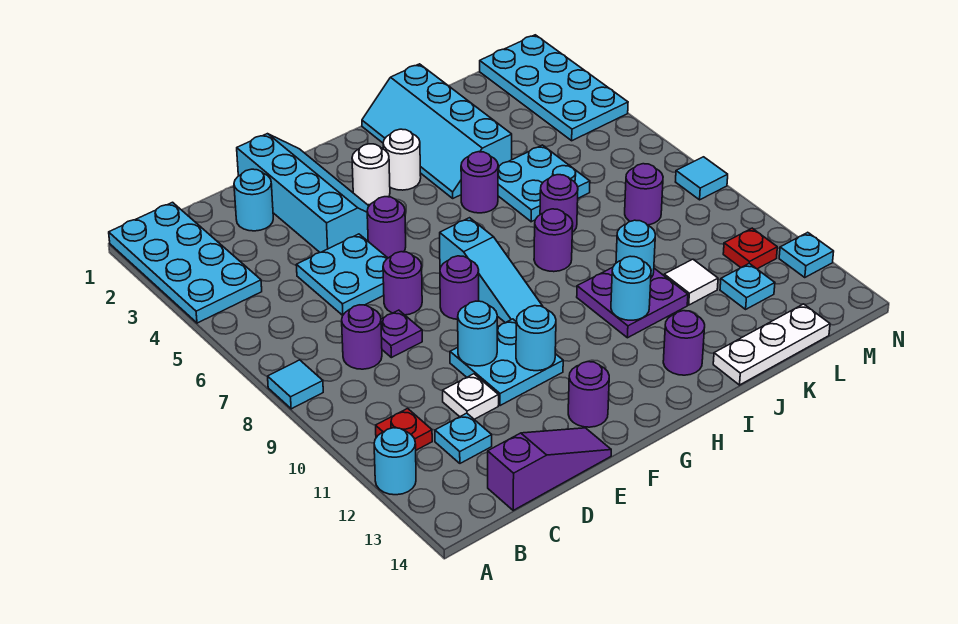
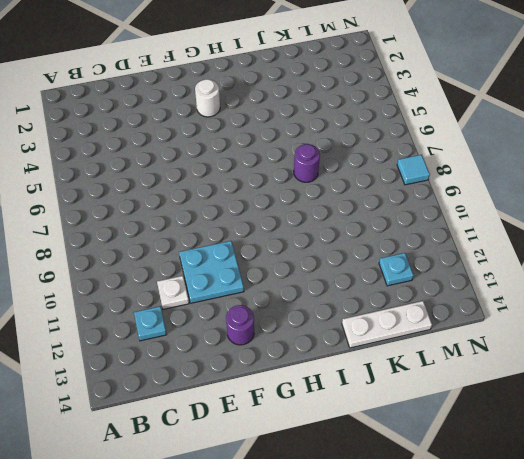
none -> cyan 2x4 plate [109,202,262,323]
none -> cyan 1x1 tile [268,360,323,409]
none -> cyan 1x1 round brick [374,428,416,495]
none -> red 1x1 plate [376,408,432,450]

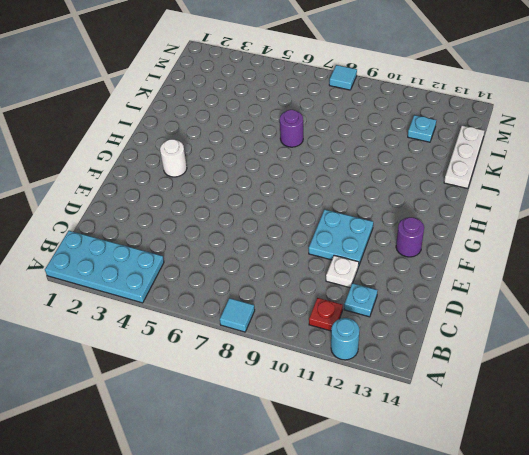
none -> purple 1x1 round brick [342,305,382,369]
none -> purple 1x3 slope [488,428,611,510]
none -> cyan 1x1 round brick [234,169,273,231]
none -> cyan 2x2 plate [296,234,388,315]

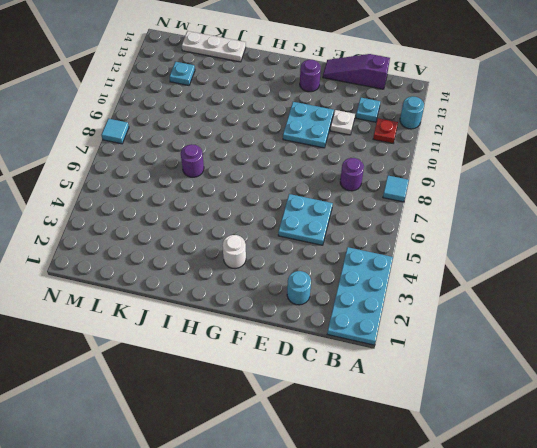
none -> purple 1x1 plate [381,310,422,358]
none -> cyan 2x4 slope [237,134,369,252]
none -> purple 1x1 round brick [383,252,422,315]
none -> purple 1x1 round brick [367,197,406,258]

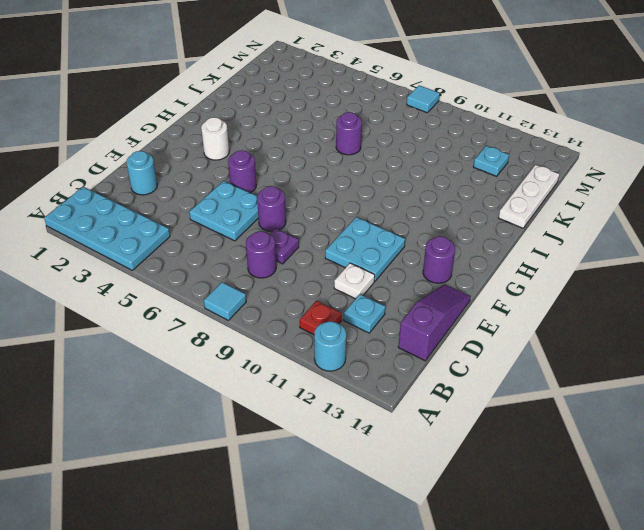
none -> cyan 2x4 slope [237,134,369,252]
none -> purple 1x1 round brick [440,256,479,319]
none -> cyan 1x3 slope [440,218,543,323]
none -> white 1x1 round brick [383,129,421,190]

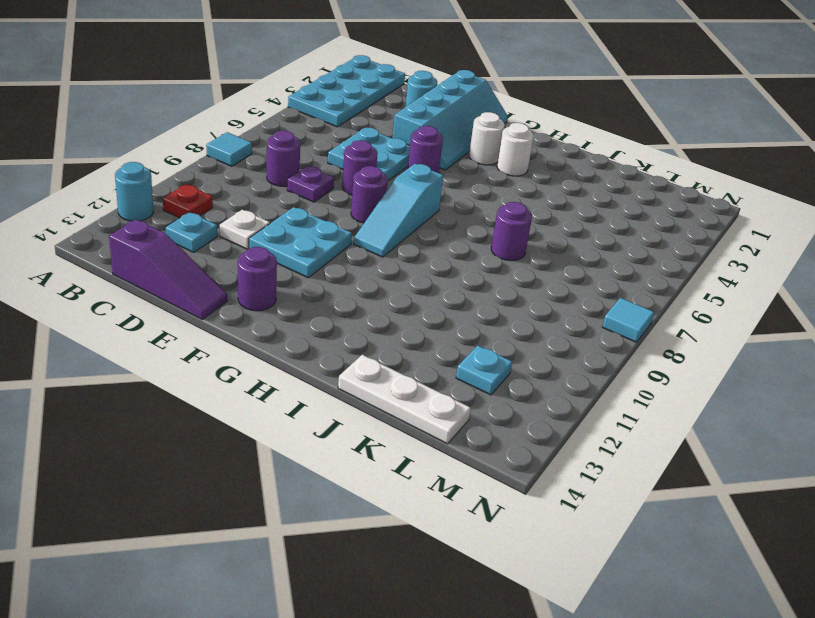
none -> cyan 2x4 slope [362,64,512,198]
none -> purple 1x1 round brick [461,152,498,213]
none -> purple 1x1 round brick [534,209,573,272]
none -> purple 2x2 plate [577,268,688,338]

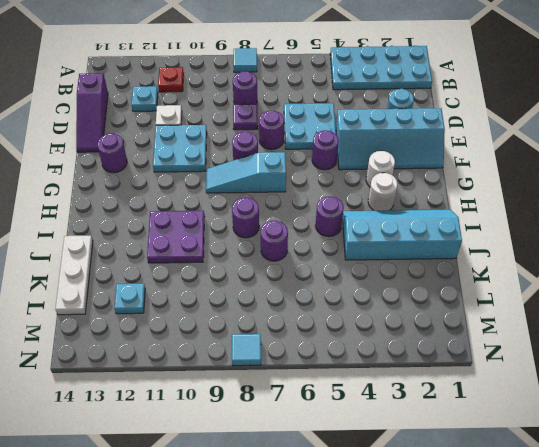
none -> cyan 1x1 round brick [374,428,416,495]
none -> purple 1x1 round brick [663,311,705,375]
none -> cyan 2x2 plate [498,145,590,222]
none -> white 1x1 tile [664,259,718,305]

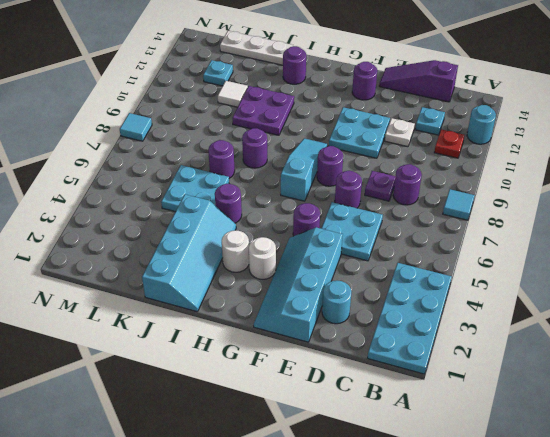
none -> purple 1x1 round brick [625,164,663,225]
none -> cyan 2x4 plate [480,35,628,141]
none -> red 1x1 plate [723,228,777,269]
none -> cyan 1x1 plate [779,232,834,278]

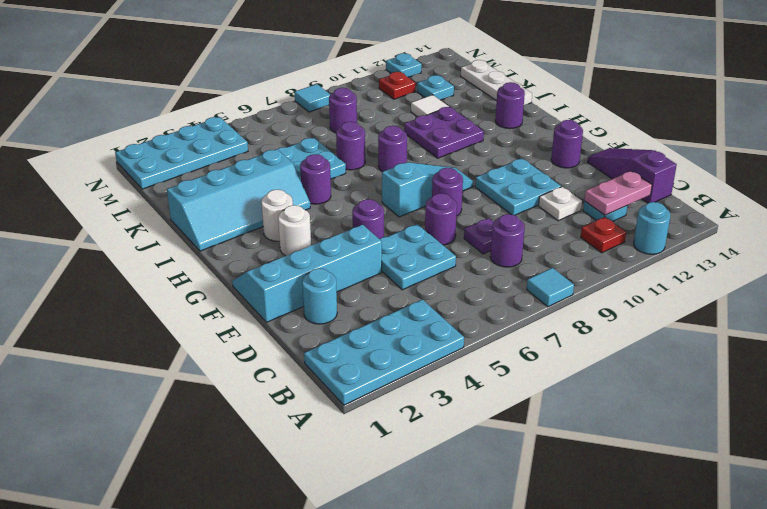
pink 1x2 plate [584,171,652,215] -> none
none -> cyan 1x1 round brick [458,301,497,366]
none -> cyan 1x1 round brick [516,306,556,371]
none -> cyan 1x1 round brick [611,256,651,320]
none -> cyan 1x1 round brick [616,220,655,278]

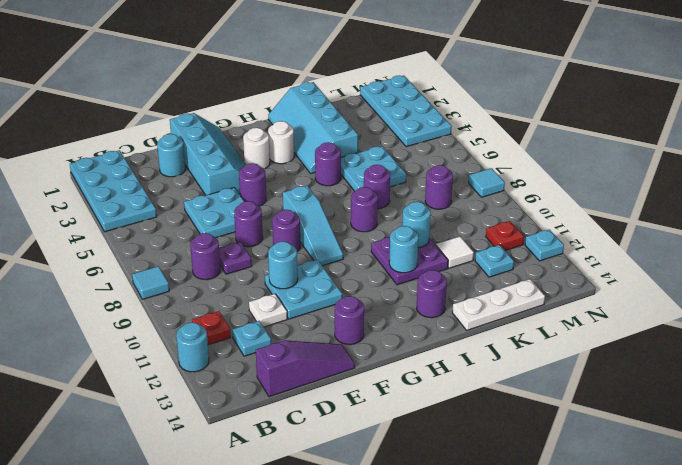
none -> cyan 1x1 round brick [516,306,556,371]

